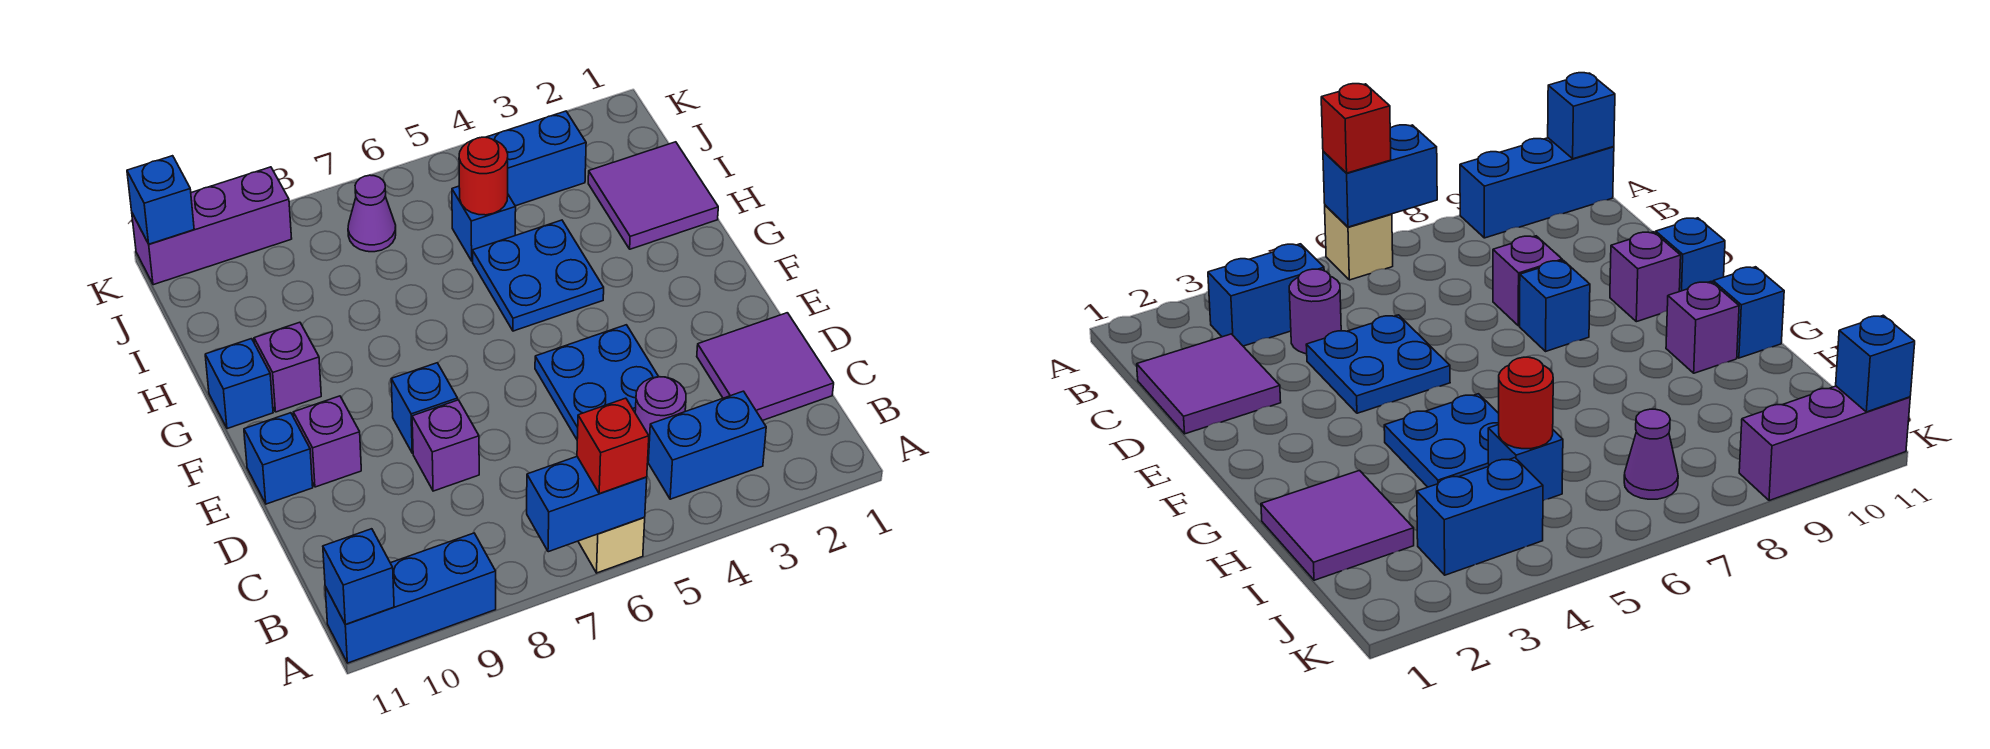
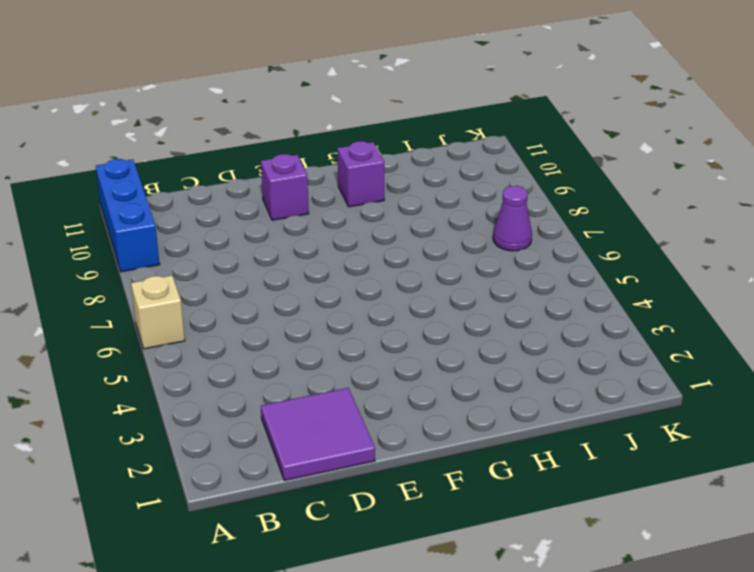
none -> blue 1x2 brick [648,391,766,499]
none -> purple 1x1 round brick [635,377,686,453]
none -> blue 2x2 plate [535,325,659,439]

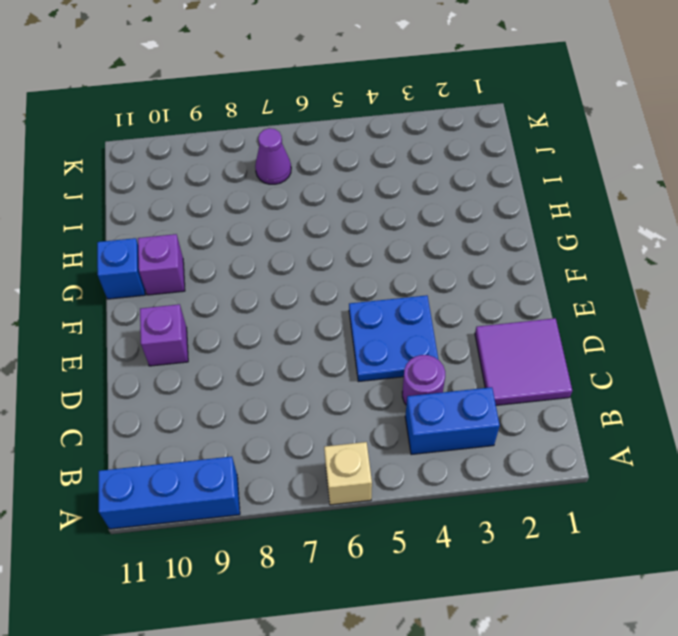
none -> purple 1x1 brick [412,400,479,491]
none -> blue 1x1 brick [391,363,458,453]
none -> blue 1x1 brick [244,413,313,504]

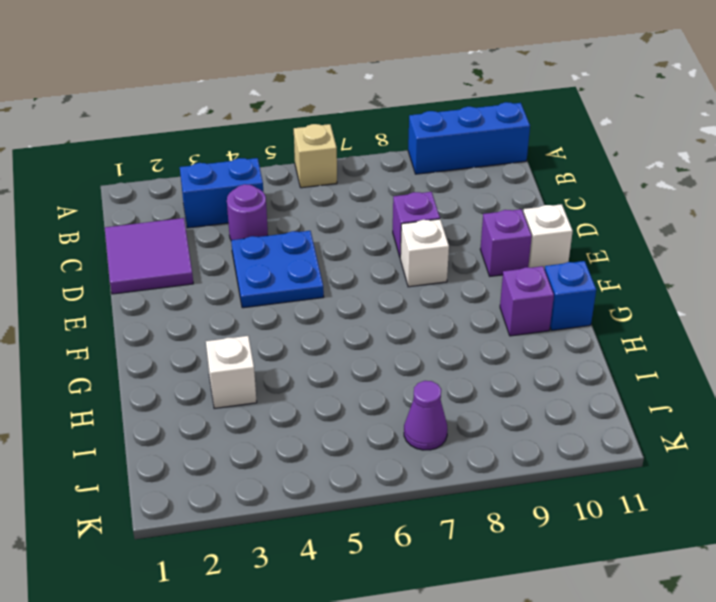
white 1x1 brick [400,219,449,287] -> blue 1x1 brick [391,363,458,453]
white 1x1 brick [523,204,573,269] -> blue 1x1 brick [244,413,313,504]
white 1x1 brick [206,336,257,409] -> none
none -> blue 2x2 plate [473,220,604,331]
none -> purple 2x2 tile [588,142,718,249]
none -> blue 1x1 brick [452,186,516,261]

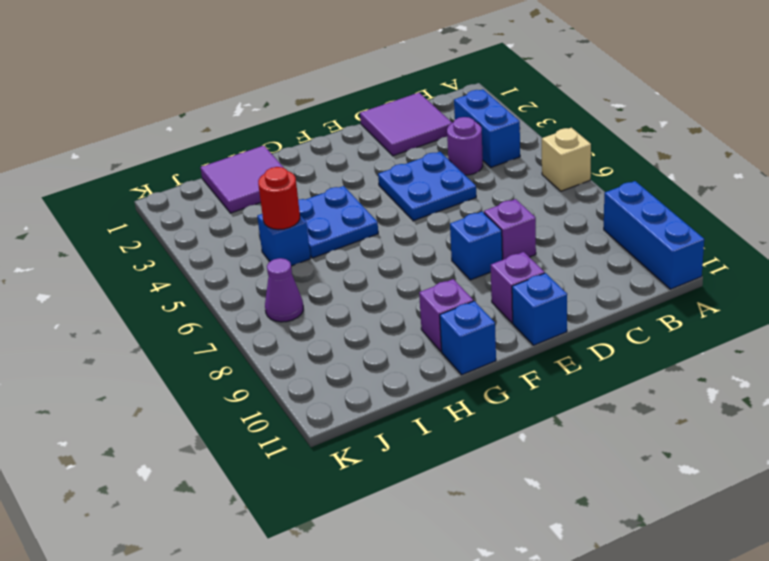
none -> blue 1x2 brick [486,111,586,206]
none -> purple 1x3 brick [132,167,292,285]
none -> blue 1x2 brick [527,457,647,552]

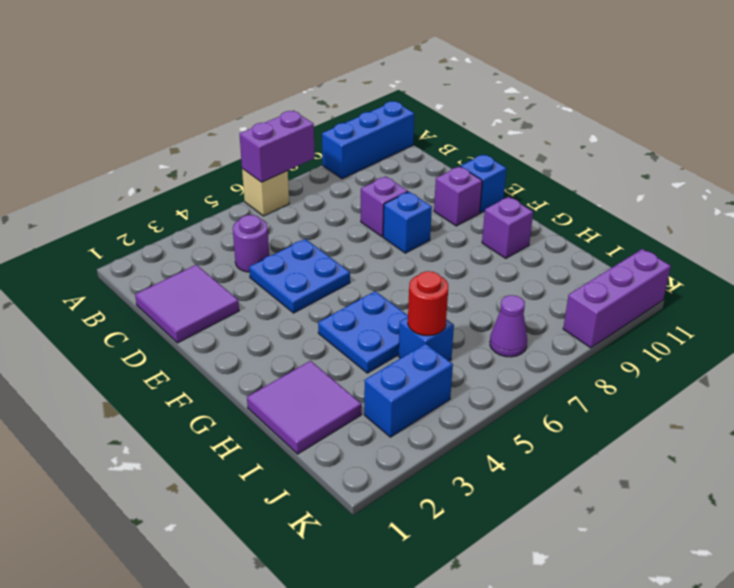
purple 1x2 brick [240,111,315,182] -> blue 1x2 brick [527,457,647,552]
none -> blue 1x2 brick [648,391,766,499]
none -> blue 1x1 brick [205,339,273,429]
none -> blue 1x1 brick [323,529,394,625]

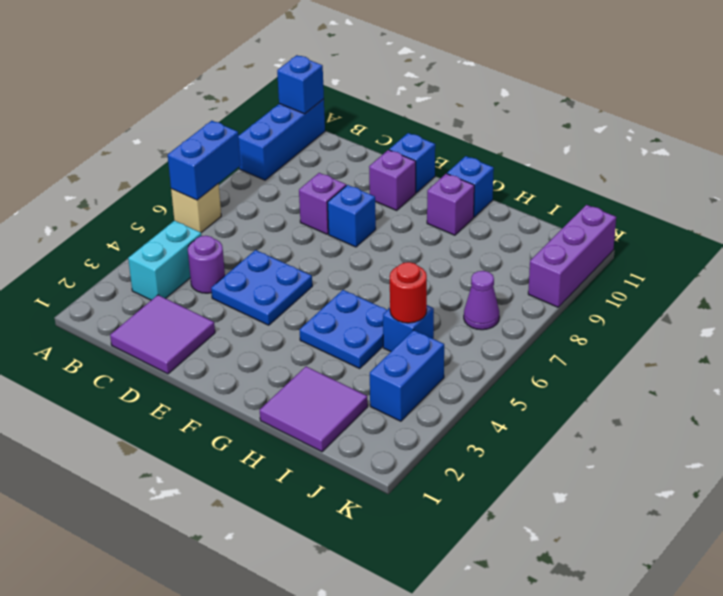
cyan 1x2 brick [128,220,202,300] -> blue 1x2 brick [648,391,766,499]
none -> blue 1x1 brick [127,156,194,244]
none -> red 1x1 brick [577,398,649,494]

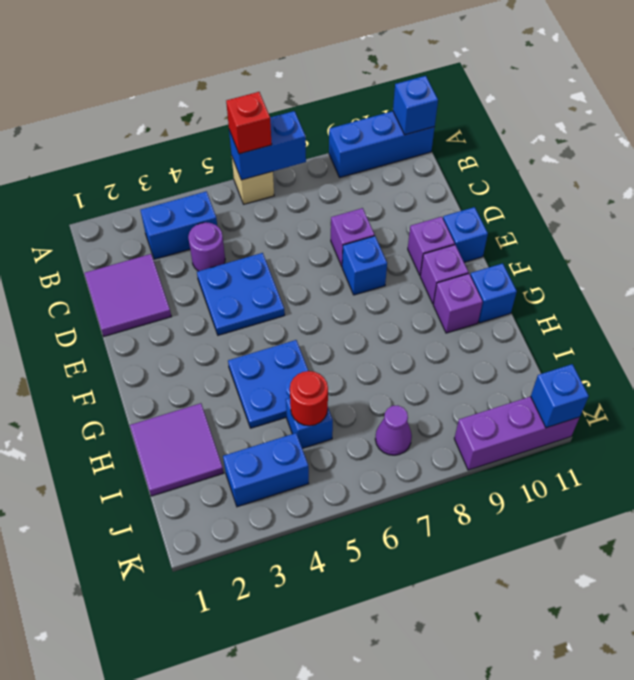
purple 1x1 brick [420,245,468,304] -> none

